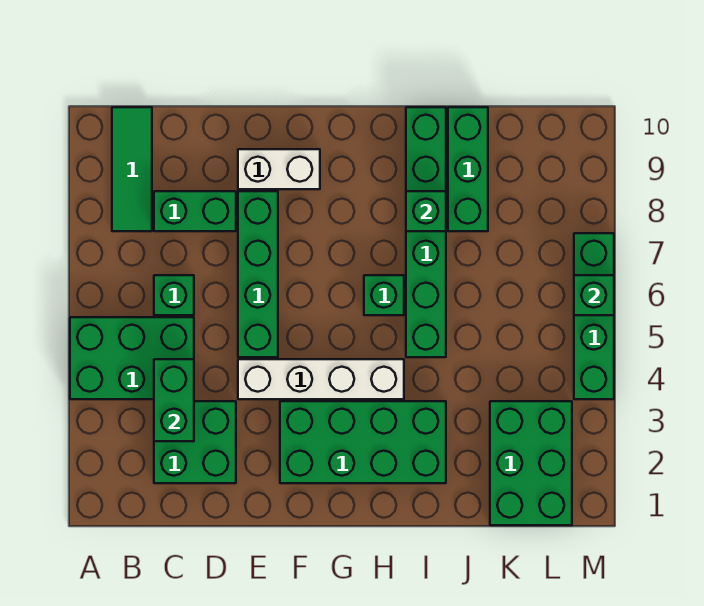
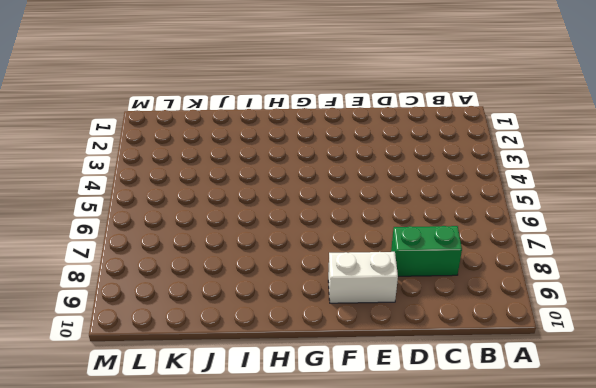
none -> green 2x3 brick [70,317,194,399]
none -> green 1x3 tile [112,107,152,231]
none -> green 2x2 brick [154,401,236,483]

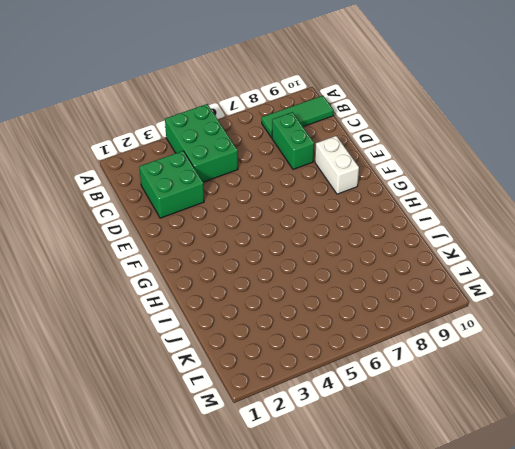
none -> green 1x1 brick [154,275,194,315]
none -> white 1x4 brick [238,359,404,399]
none -> green 1x4 brick [238,191,278,357]

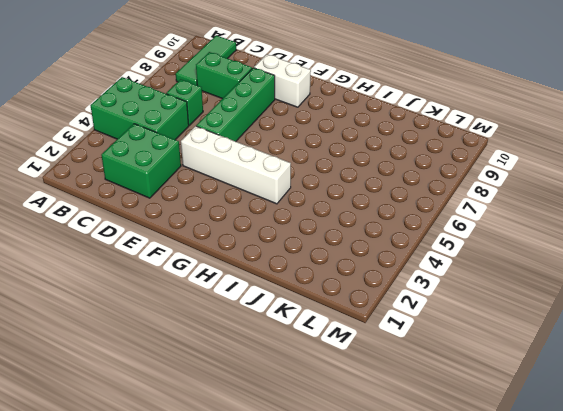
none -> green 2x4 brick [280,401,446,483]
none -> green 1x1 brick [364,275,404,315]
none -> green 1x6 brick [406,107,446,357]

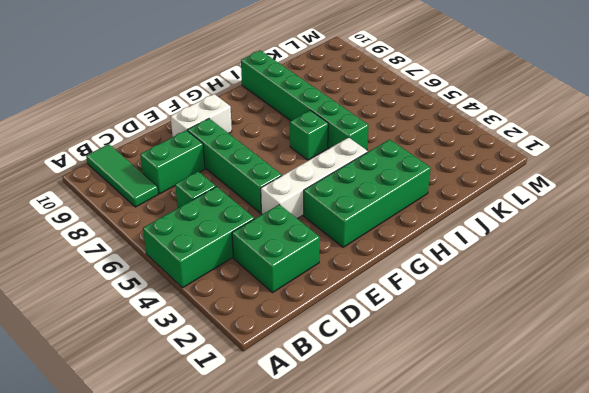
none -> green 1x3 brick [448,107,488,231]
none -> green 2x3 brick [490,401,572,525]
none -> green 1x4 brick [574,233,614,399]

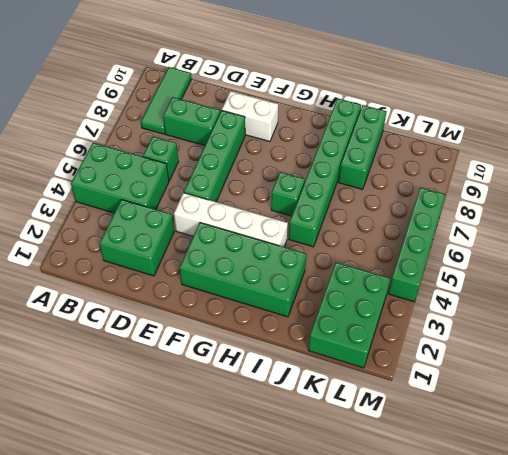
none -> green 1x2 brick [154,359,194,441]
none -> green 1x1 brick [406,191,446,231]
none -> green 1x1 brick [574,275,614,315]

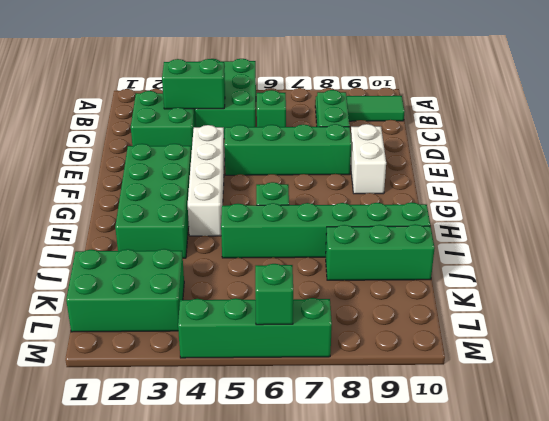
none -> green 1x1 brick [406,191,446,231]

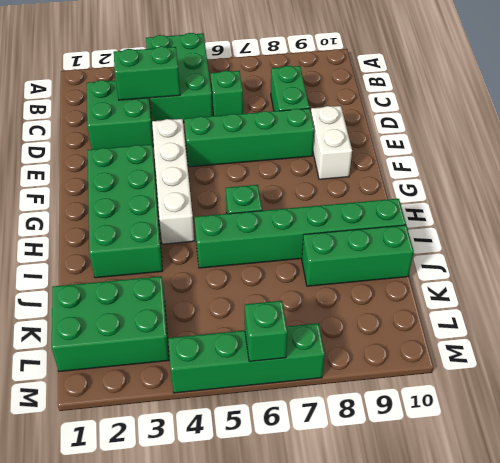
none -> green 1x3 tile [112,107,152,231]
none -> green 1x1 brick [406,191,446,231]

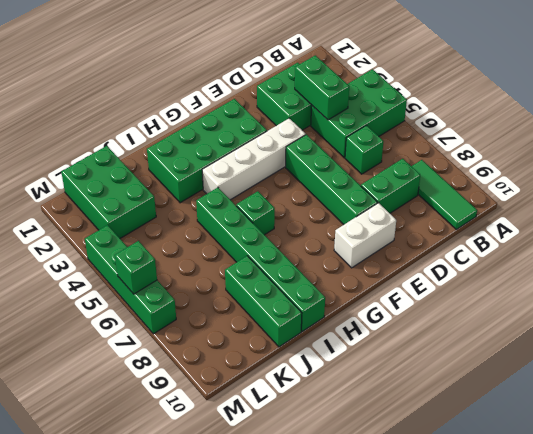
none -> green 1x1 brick [406,191,446,231]

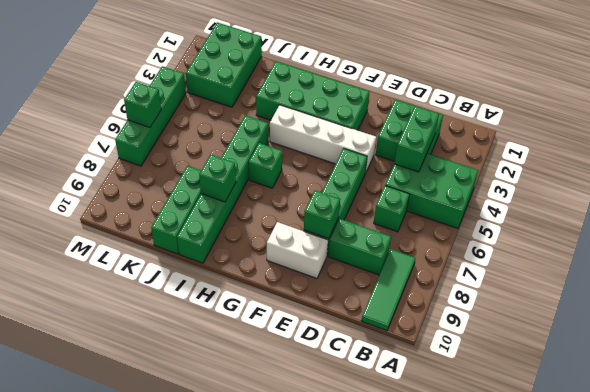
green 1x1 brick [304,190,340,239] -> none

